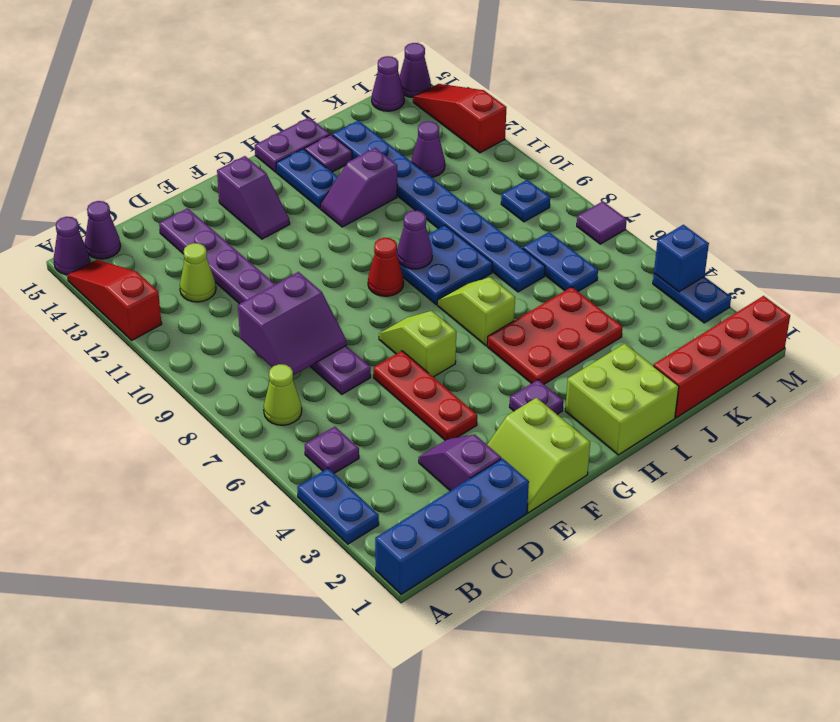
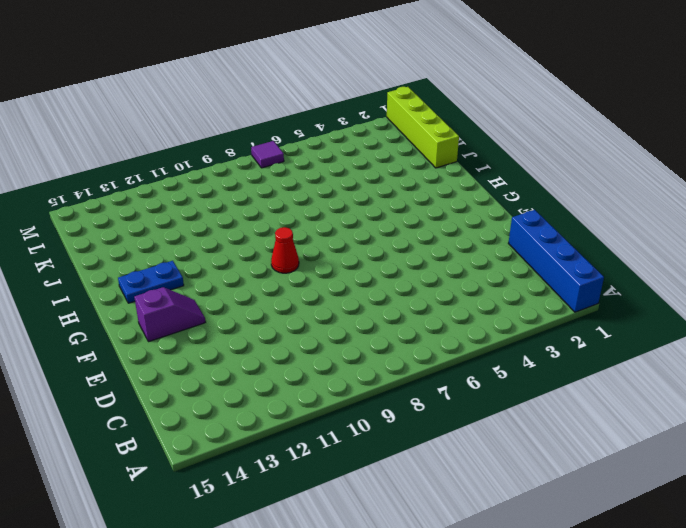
lime 1x4 brick [387,87,459,168] -> red 1x4 brick [653,296,790,418]
none -> blue 1x2 plate [297,468,379,544]
none -> red 1x3 slope [67,260,162,340]
none -> purple 1x1 cone [54,217,90,275]
none -> purple 1x1 plate [305,426,359,473]

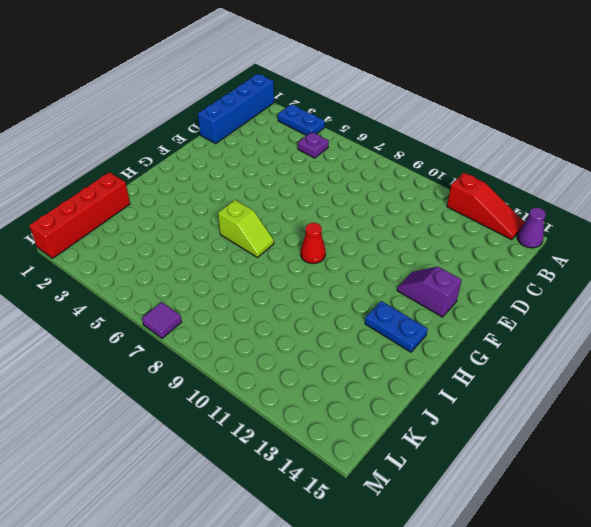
none -> lime 1x1 cone [264,364,302,425]
none -> purple 1x1 cone [85,201,121,259]
none -> lime 1x1 cone [180,243,216,302]
none -> purple 1x2 slope [419,434,501,491]

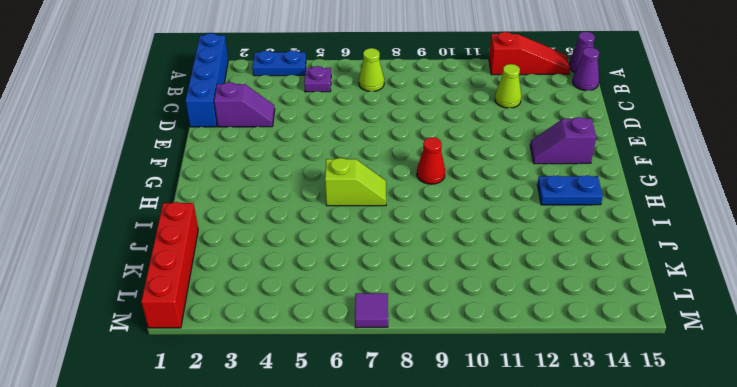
none -> purple 1x8 plate [159,208,371,394]
none -> lime 2x2 slope [487,398,590,513]
none -> red 1x3 plate [373,351,477,441]
none -> lime 1x2 slope [379,311,456,377]

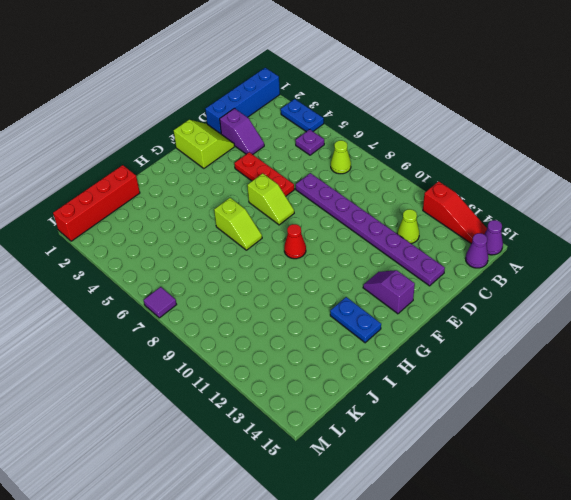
none -> purple 1x1 plate [510,380,563,414]
none -> lime 2x2 brick [565,344,679,455]
none -> red 2x3 plate [487,287,623,384]
none -> blue 2x2 plate [400,225,492,305]

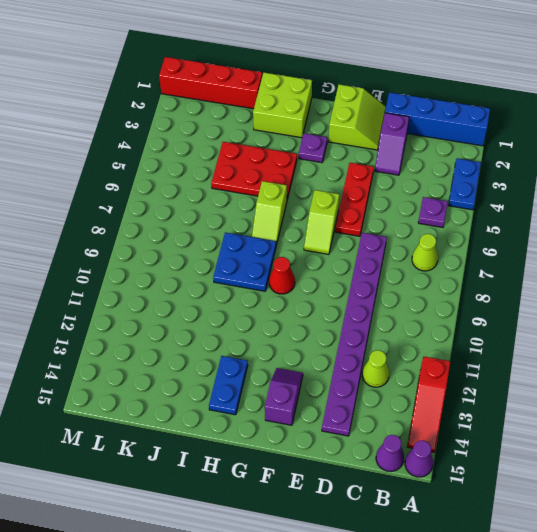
none -> purple 1x2 slope [321,148,397,227]
none -> purple 1x2 plate [255,117,330,172]
none -> purple 1x1 plate [304,135,352,172]
none -> blue 1x8 plate [332,120,545,292]

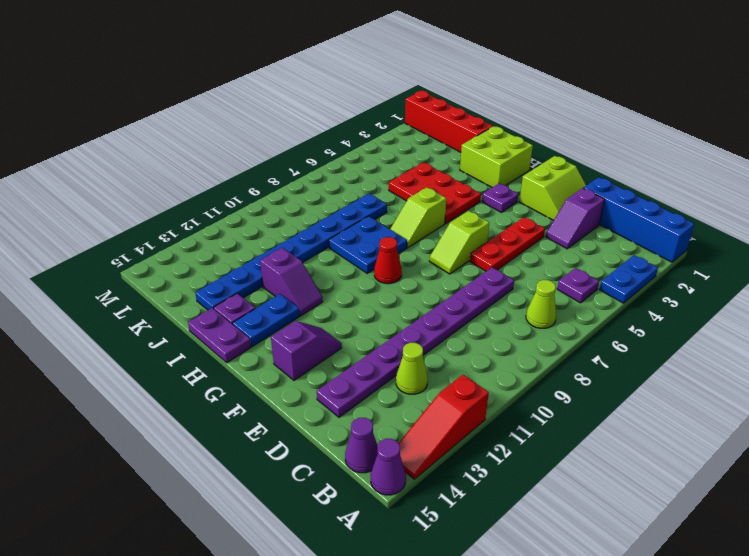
none -> blue 1x2 plate [523,232,598,291]
none -> purple 1x1 cone [411,121,445,177]
none -> blue 1x1 plate [501,180,550,222]
none -> purple 1x1 cone [372,56,404,111]

